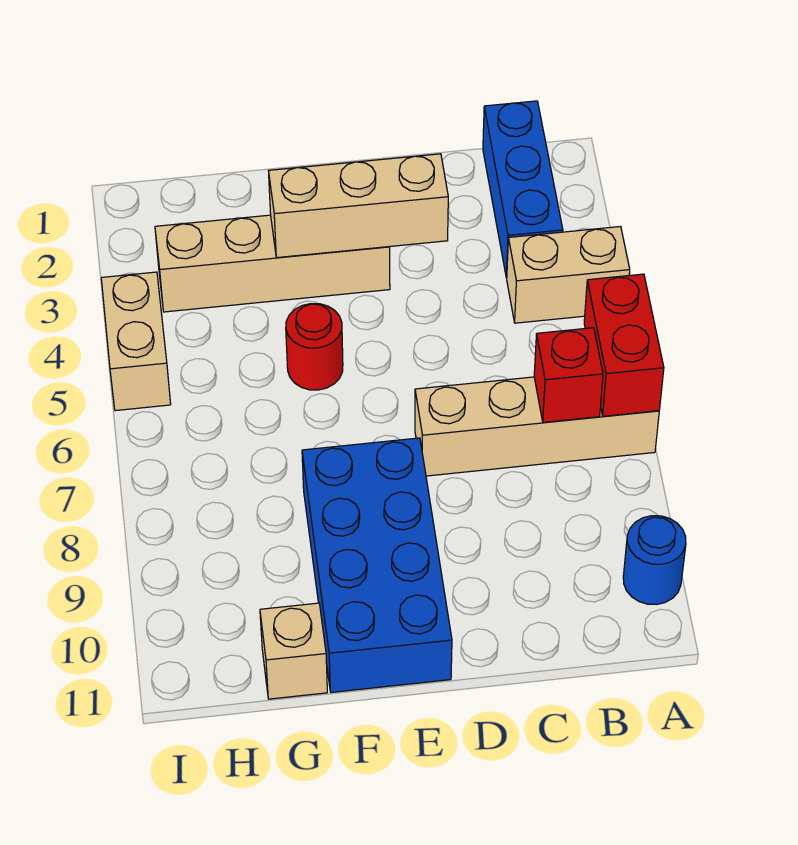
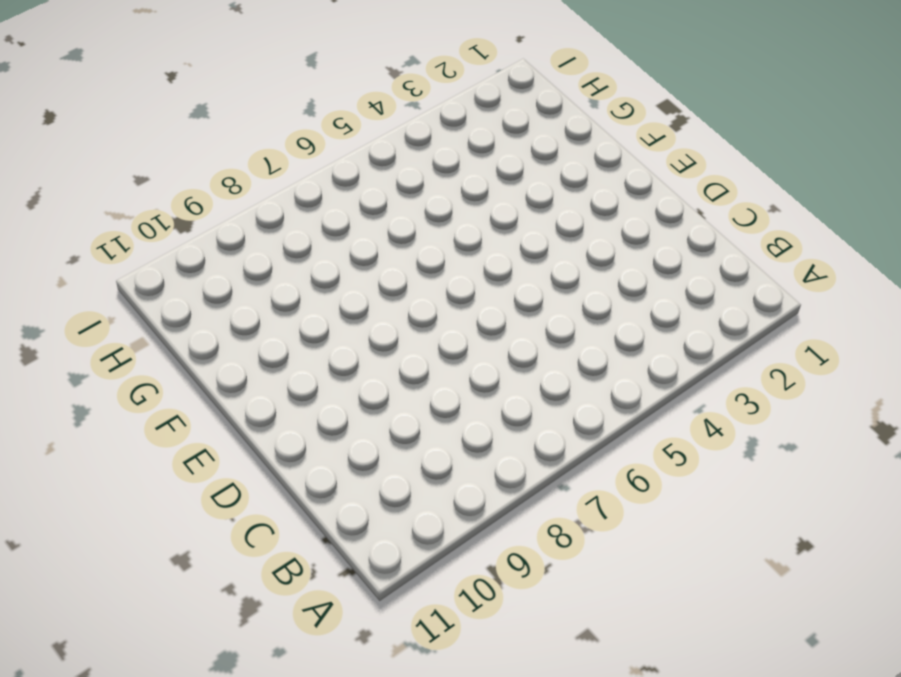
none -> tan 1x2 brick [507,227,630,323]
none -> tan 1x4 brick [415,377,659,476]
none -> blue 1x1 round brick [623,516,686,604]

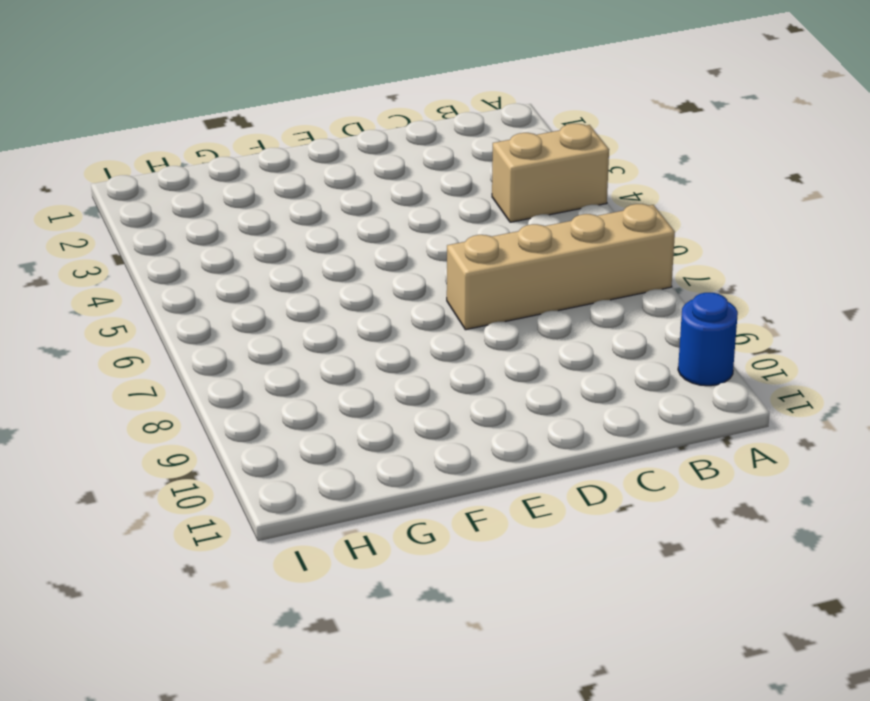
none -> blue 1x3 brick [483,101,563,278]
none -> tan 1x4 brick [155,215,390,312]
none -> blue 2x4 brick [302,438,452,692]

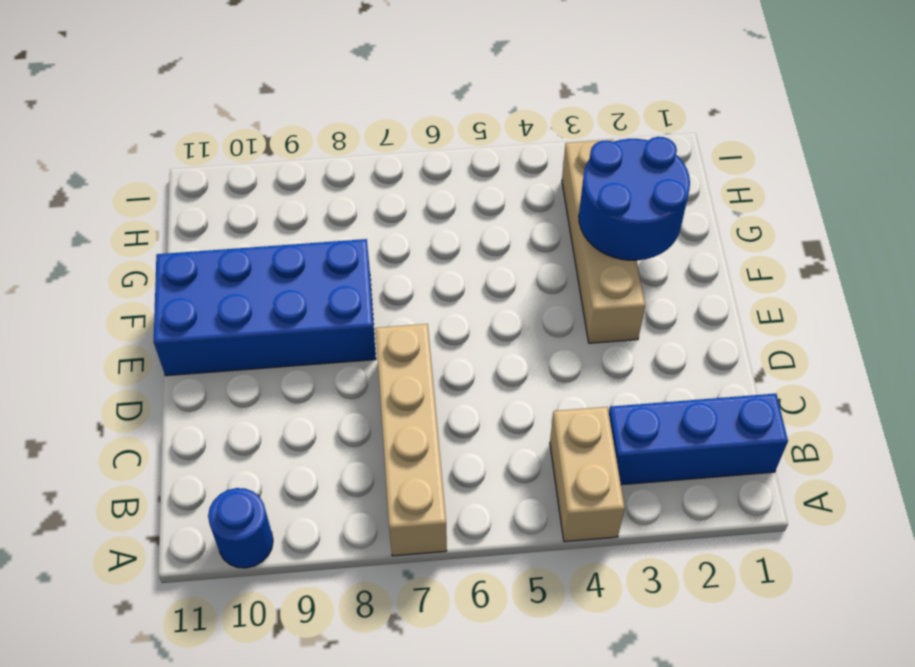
blue 2x2 round brick [579,137,690,260] -> tan 1x3 brick [269,154,448,258]
none -> red 1x1 round brick [286,304,343,390]
none -> tan 1x1 brick [260,603,327,699]
none -> tan 1x2 brick [101,272,171,411]

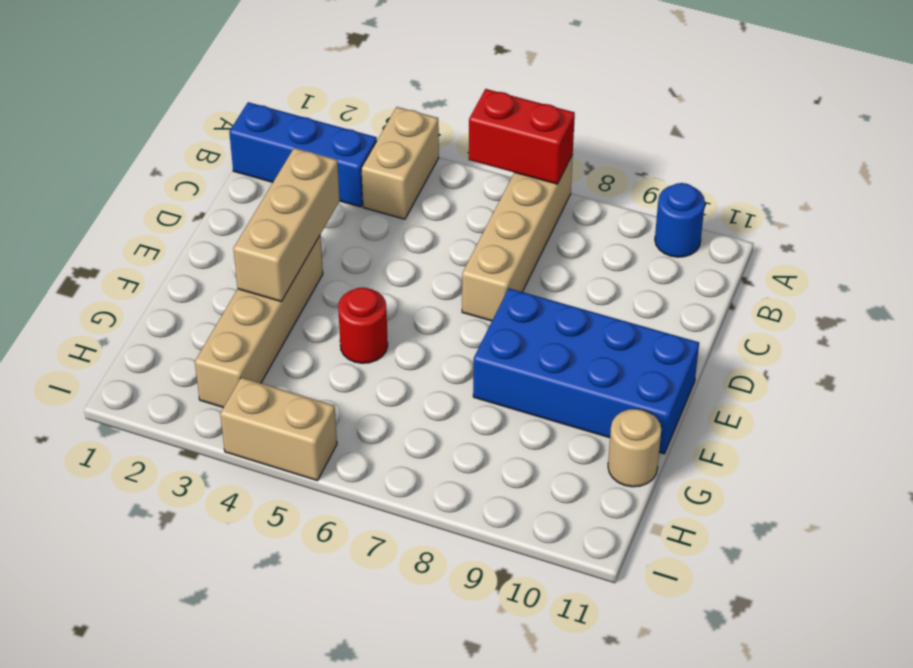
tan 1x1 round brick [608,409,661,487] -> tan 1x1 brick [260,603,327,699]
none -> red 1x1 brick [534,328,603,422]

